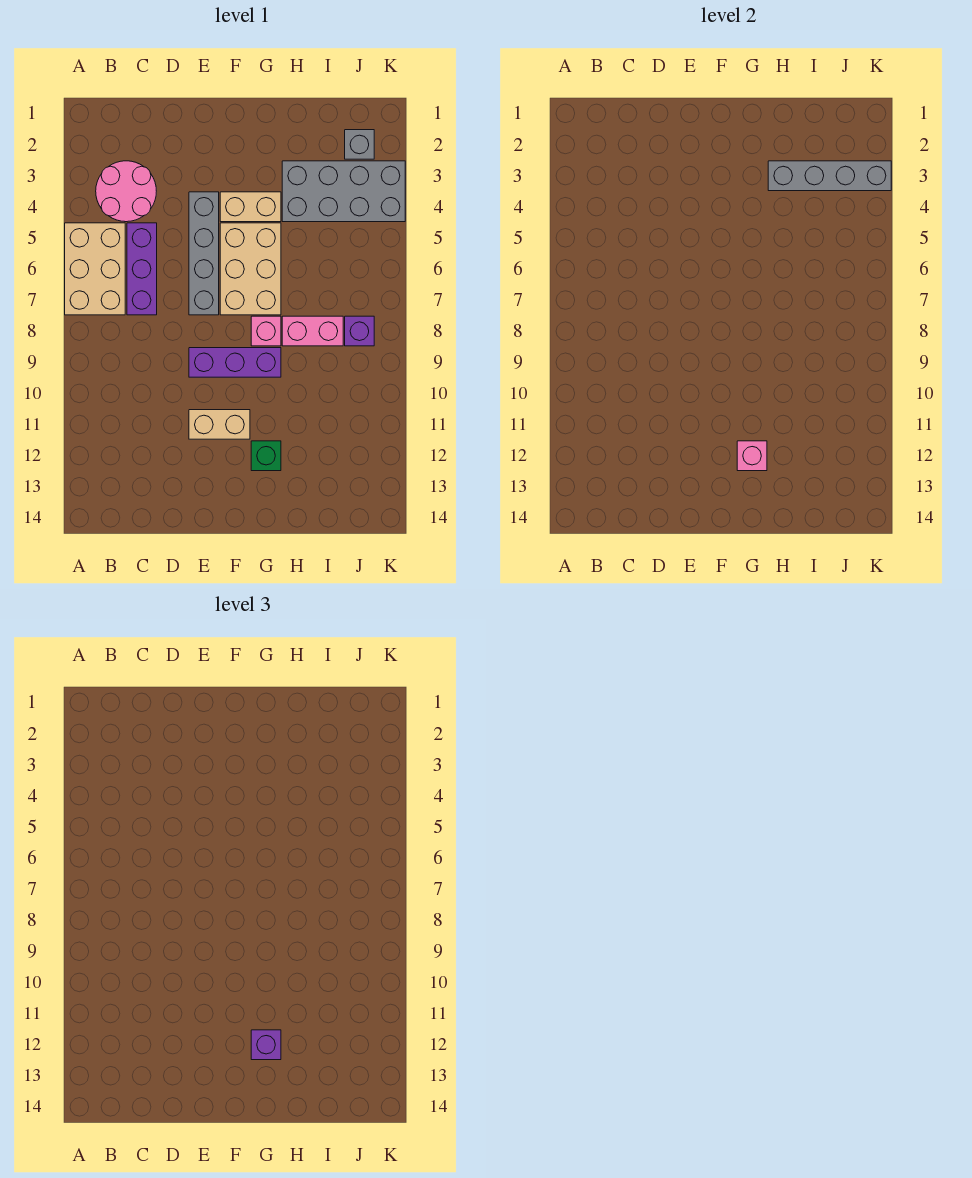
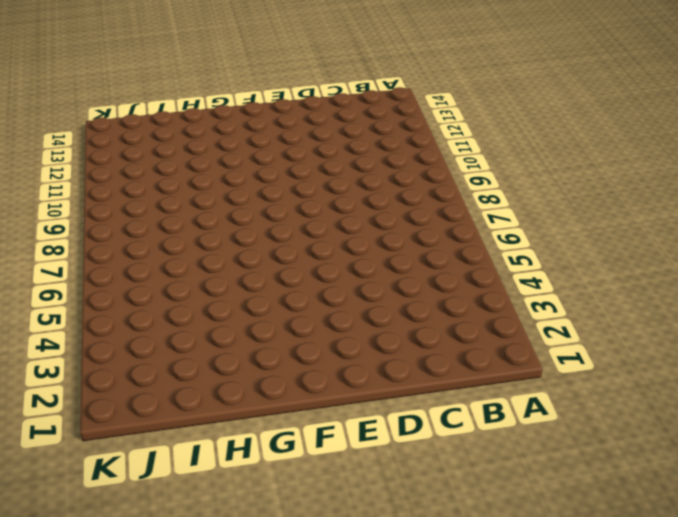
none -> tan 2x3 brick [65,223,125,315]
none -> pink 2x2 round brick [96,161,156,222]
none -> purple 1x3 brick [127,223,157,315]

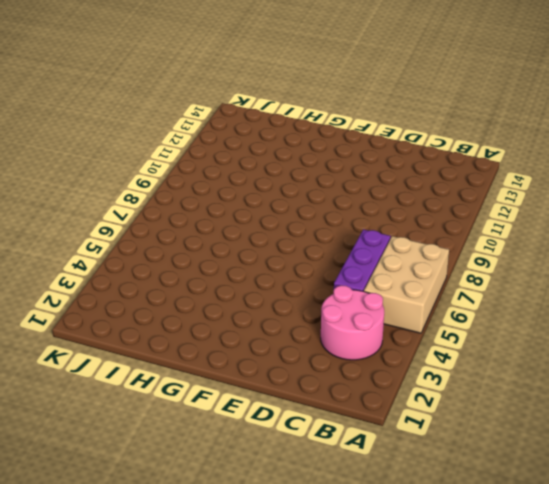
none -> grey 1x4 brick [189,192,219,315]
none -> purple 1x3 brick [189,348,281,377]
none -> tan 1x2 brick [189,410,250,439]

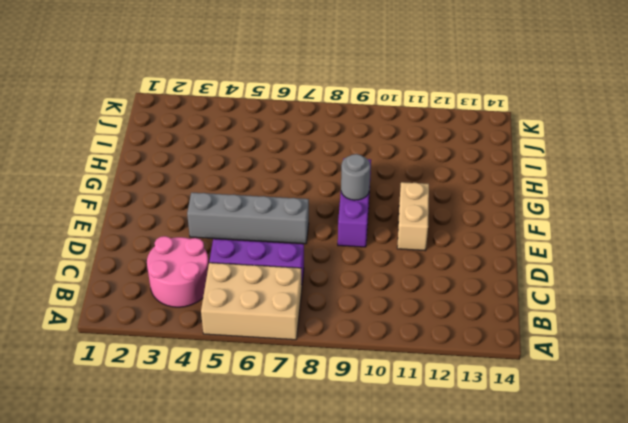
grey 1x1 round brick [341,154,370,200] -> none
none -> tan 1x2 brick [220,192,281,222]
none -> tan 2x3 brick [220,223,281,315]
none -> pink 1x1 brick [251,316,281,346]

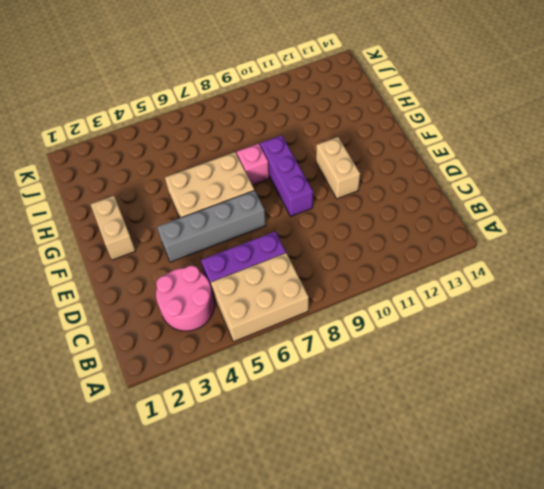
tan 1x2 brick [91,196,135,260] -> tan 1x2 brick moved to [220,192,281,222]
none -> green 1x1 brick [251,441,281,471]
none -> grey 2x4 brick [282,161,405,222]
none -> pink 1x2 brick [282,316,343,346]

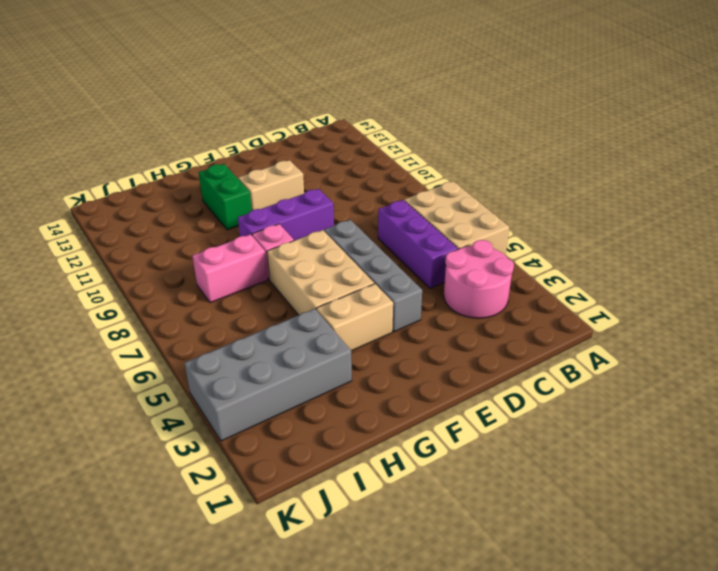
green 1x2 brick [199,164,252,230] -> green 1x1 brick [251,441,281,471]
none -> grey 1x1 brick [345,130,374,159]
none -> purple 1x1 brick [345,316,374,346]
none -> pink 1x1 brick [737,441,767,471]

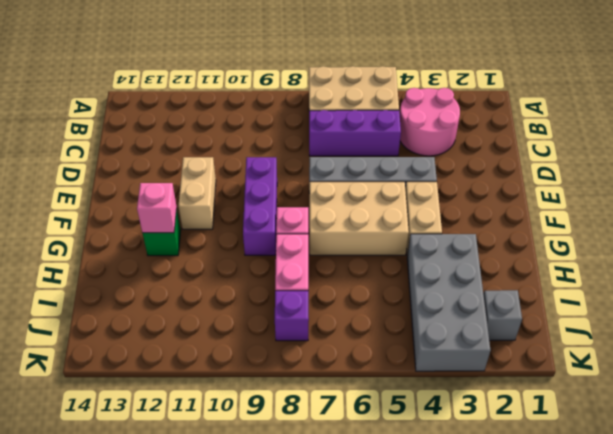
none -> grey 1x4 brick [768,161,891,191]
none -> purple 1x1 brick [251,1030,281,1060]

